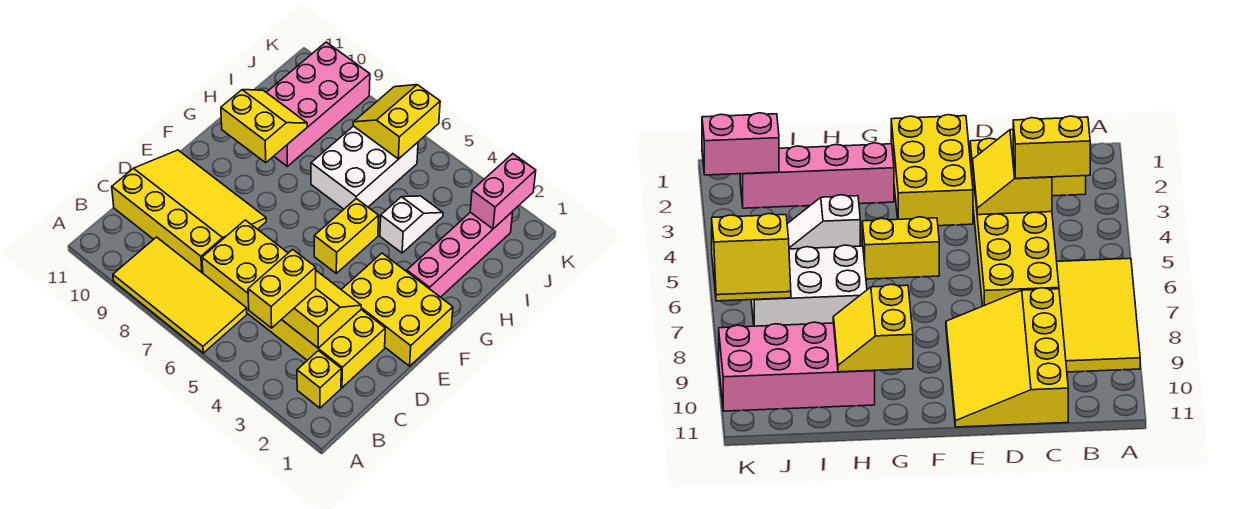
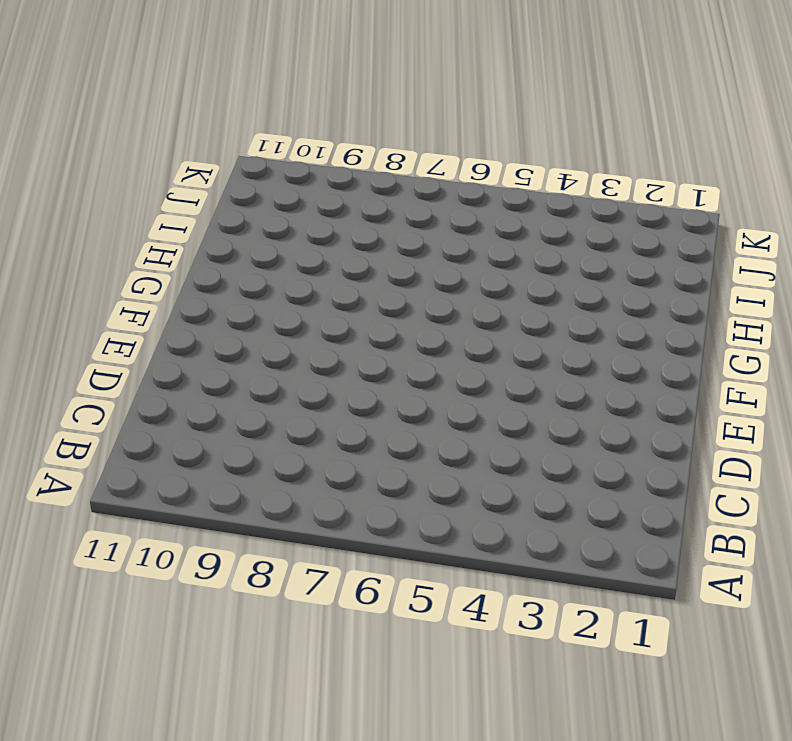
none -> yellow 2x4 tile [113,237,247,353]
none -> yellow 1x1 brick [297,351,341,408]
none -> yellow 2x6 brick [202,220,385,388]

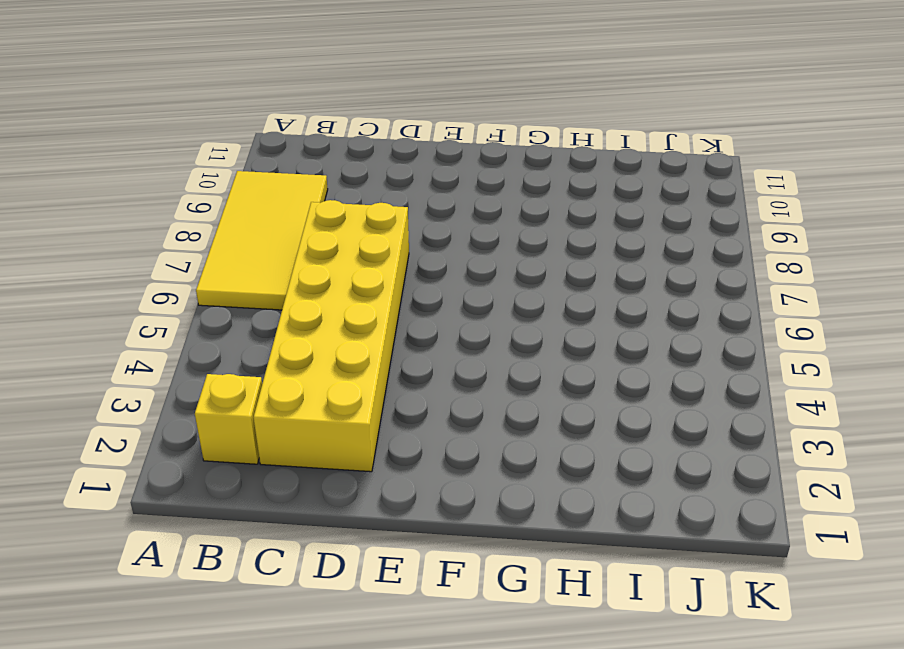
none -> yellow 3x4 slope [112,150,266,273]
none -> yellow 2x3 brick [341,253,453,366]
none -> yellow 1x2 brick [314,199,379,273]

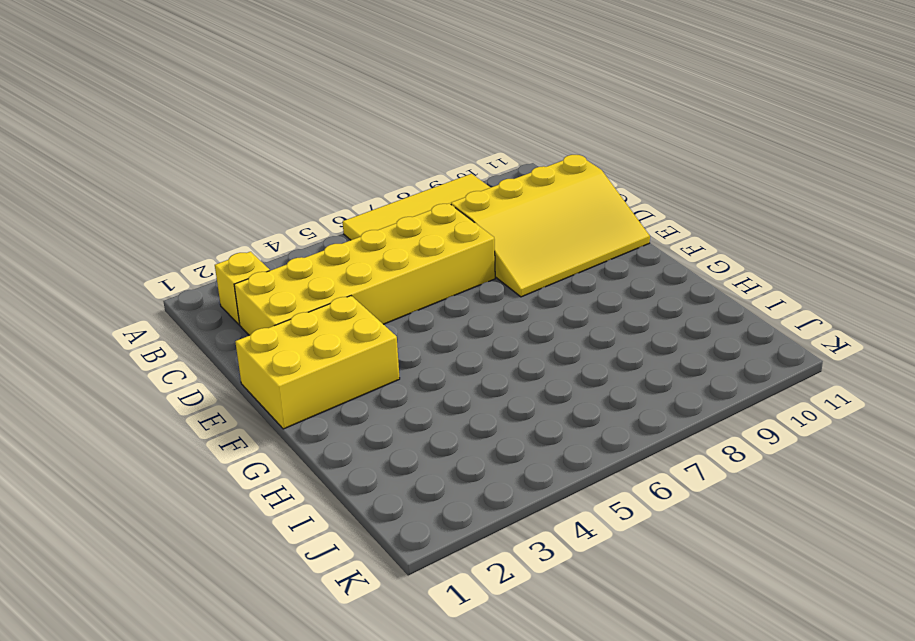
none -> yellow 1x2 brick [314,199,379,273]
none -> pink 1x4 brick [407,212,513,297]
none -> white 1x2 slope [380,196,443,253]

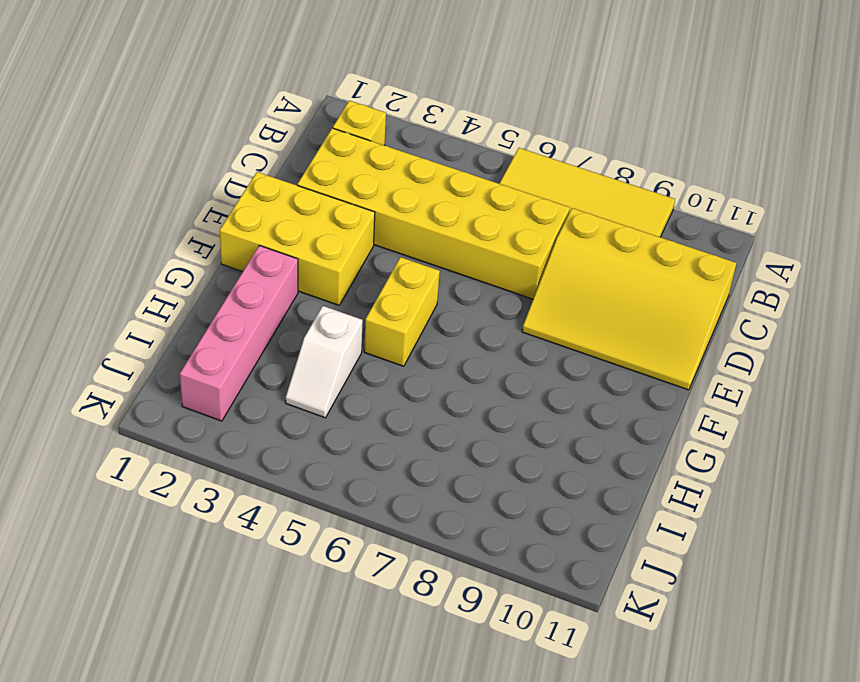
none -> white 2x3 brick [311,126,418,209]
none -> pink 2x4 brick [266,42,370,166]
none -> yellow 2x2 slope [282,271,361,348]

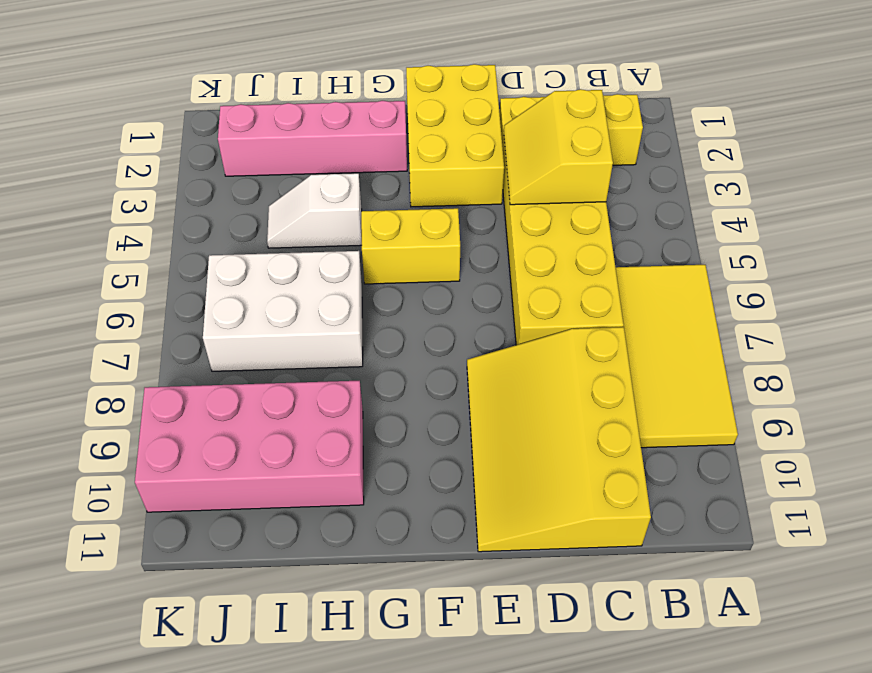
none -> yellow 2x2 slope [221,90,307,163]
none -> pink 1x2 brick [470,154,536,229]
none -> yellow 2x2 slope [353,85,440,159]

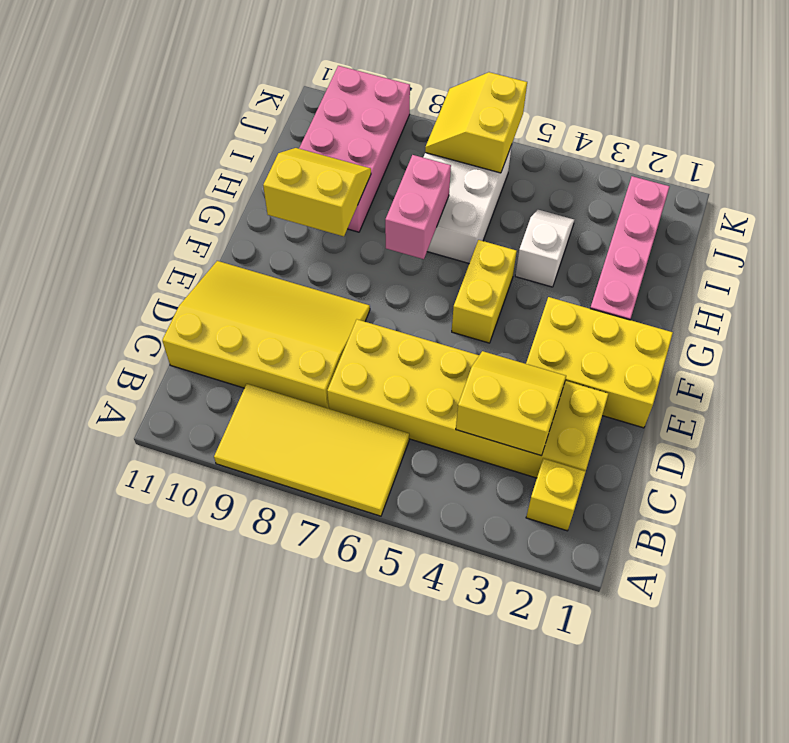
pink 1x2 brick [385,155,451,259] -> pink 1x2 brick moved to [470,154,536,229]
none -> yellow 1x2 brick [248,249,316,328]

